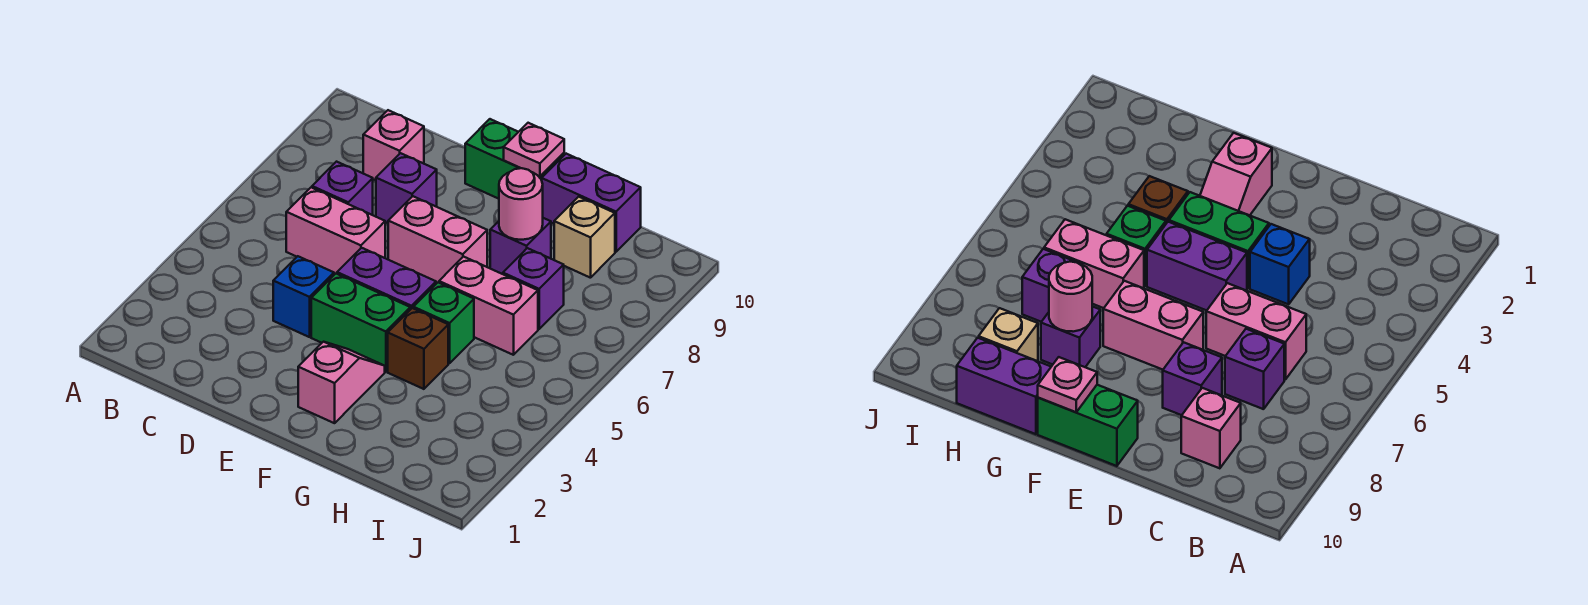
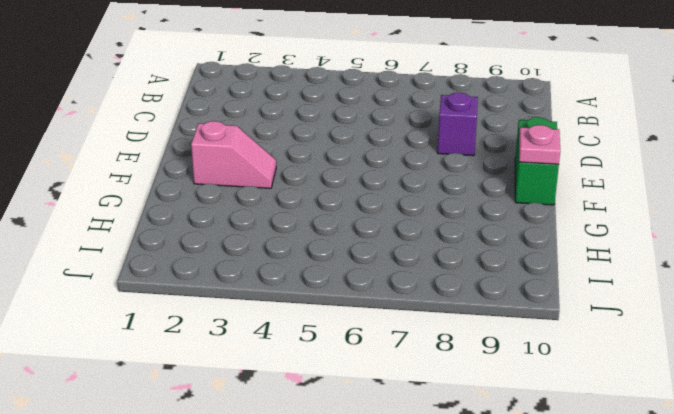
none -> pink 1x2 brick [286,187,385,274]
none -> purple 1x1 brick [312,162,373,215]
none -> pink 1x1 brick [363,110,424,180]

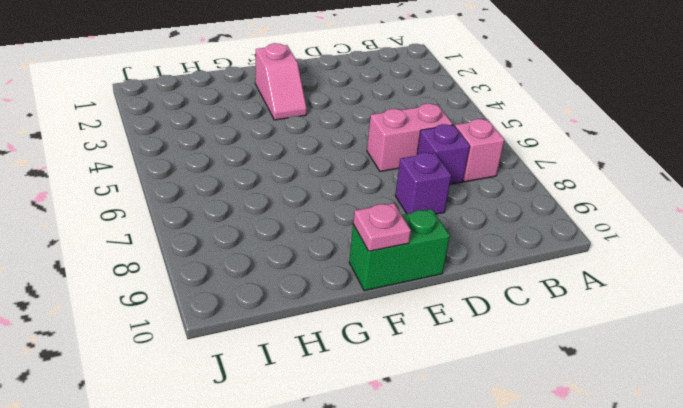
pink 1x1 brick [455,119,504,182] -> pink 1x1 brick moved to [363,110,424,180]
none -> blue 1x1 brick [273,256,334,337]
none -> green 1x2 brick [311,274,410,372]
none -> purple 1x2 brick [337,248,436,310]

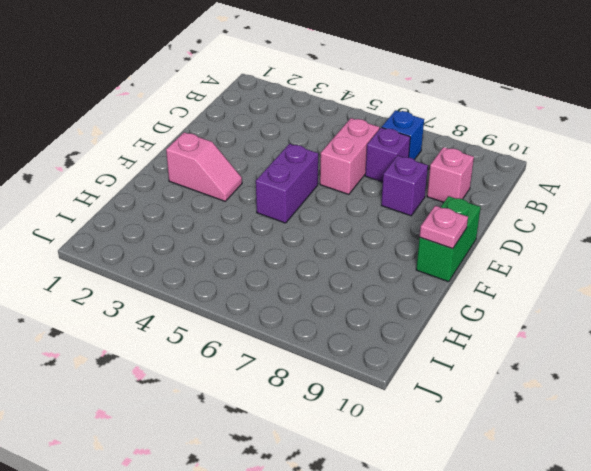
blue 1x1 brick [382,110,424,160] -> blue 1x1 brick moved to [273,256,334,337]
none -> green 1x2 brick [311,274,410,372]
none -> pink 1x2 brick [388,196,487,283]
none -> brown 1x1 brick [388,308,448,389]

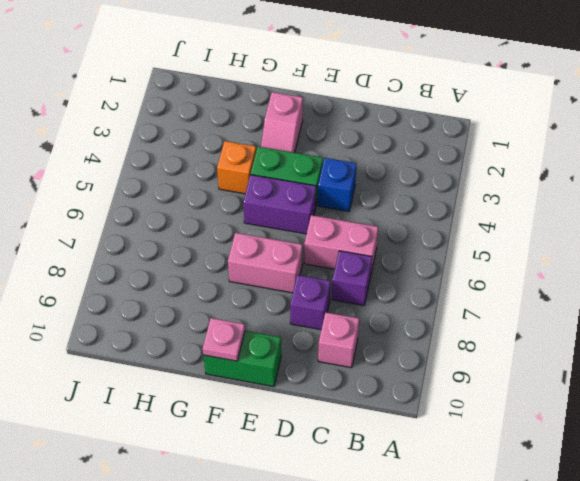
orange 1x1 brick [217,141,256,194] -> brown 1x1 brick [388,308,448,389]
none -> green 1x1 brick [413,283,474,363]
none -> pink 1x2 brick [439,257,538,355]
none -> purple 1x1 brick [490,218,551,274]

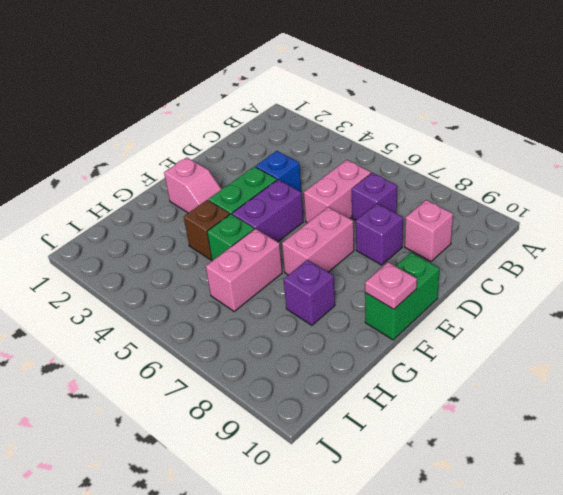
none -> purple 1x2 brick [542,154,641,252]
none -> purple 1x1 brick [503,248,564,329]
none -> tan 1x1 brick [554,197,615,278]

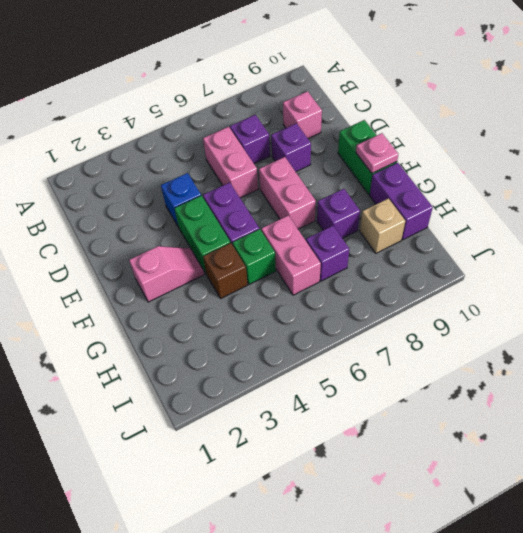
none -> pink 1x1 round brick [499,168,543,240]

